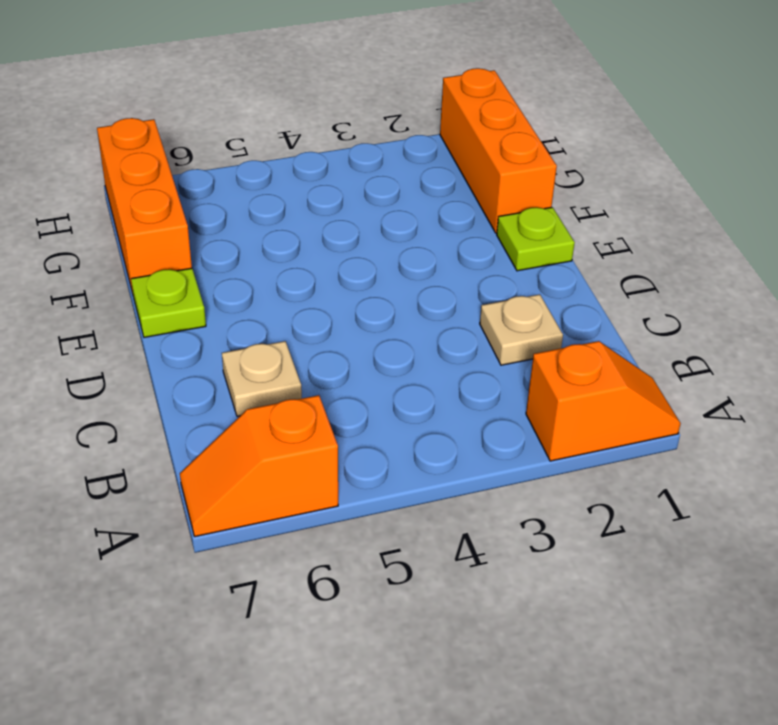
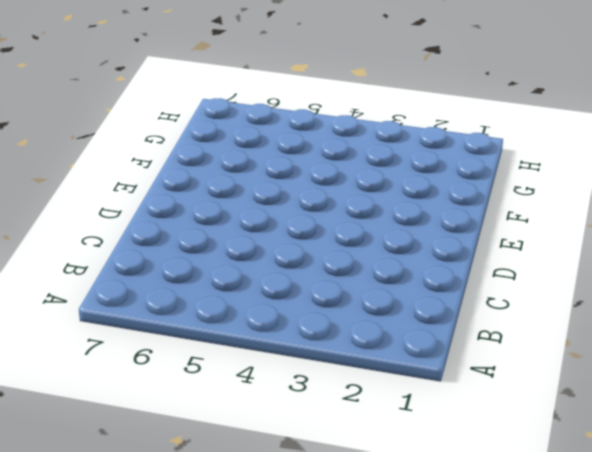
none -> orange 1x2 slope [526,341,681,461]
none -> orange 1x2 slope [180,395,338,537]

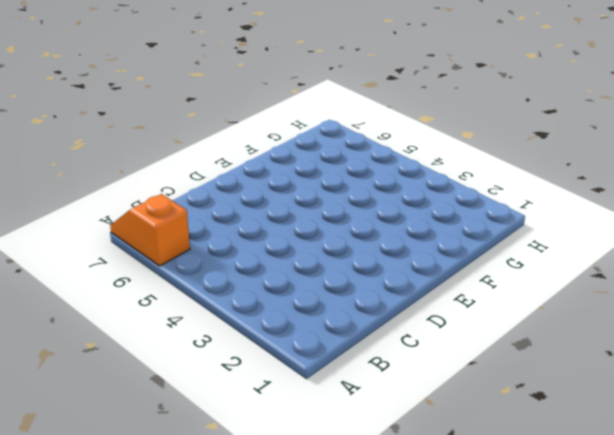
none -> orange 1x2 slope [526,341,681,461]
none -> tan 1x1 plate [480,294,563,365]

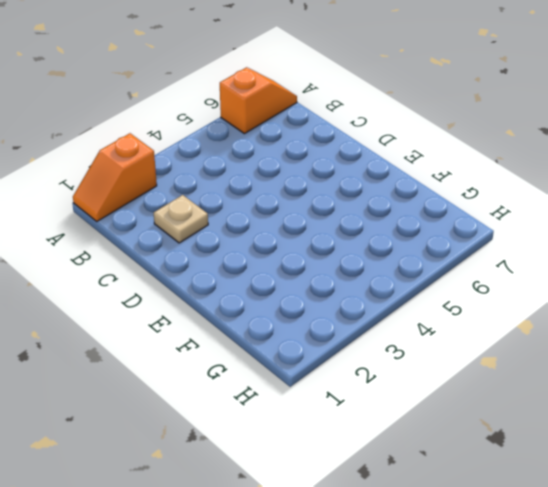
none -> tan 1x1 plate [222,341,302,417]
none -> lime 1x1 plate [497,207,575,271]

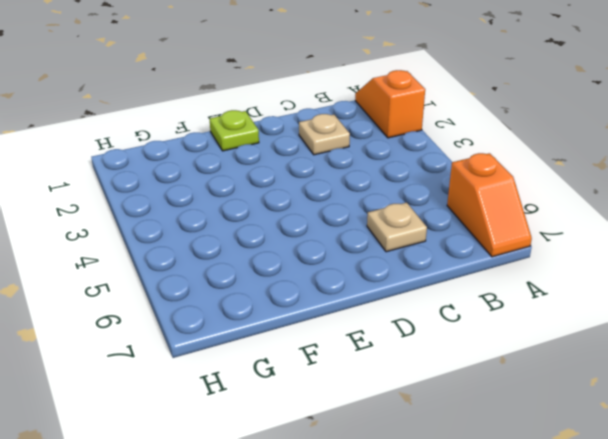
none -> lime 1x1 plate [131,268,206,337]
none -> orange 1x3 brick [440,68,557,233]

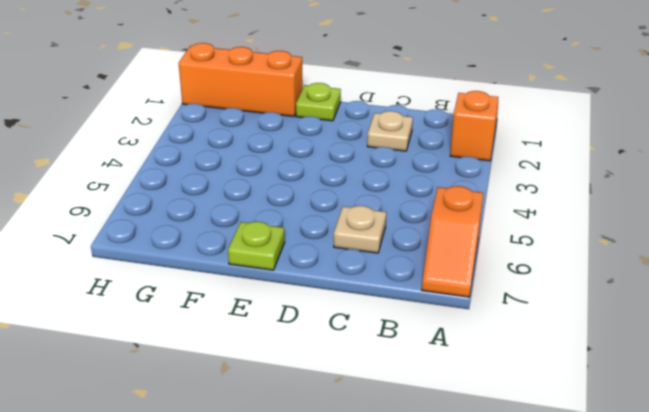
none -> orange 1x3 brick [97,118,192,293]

